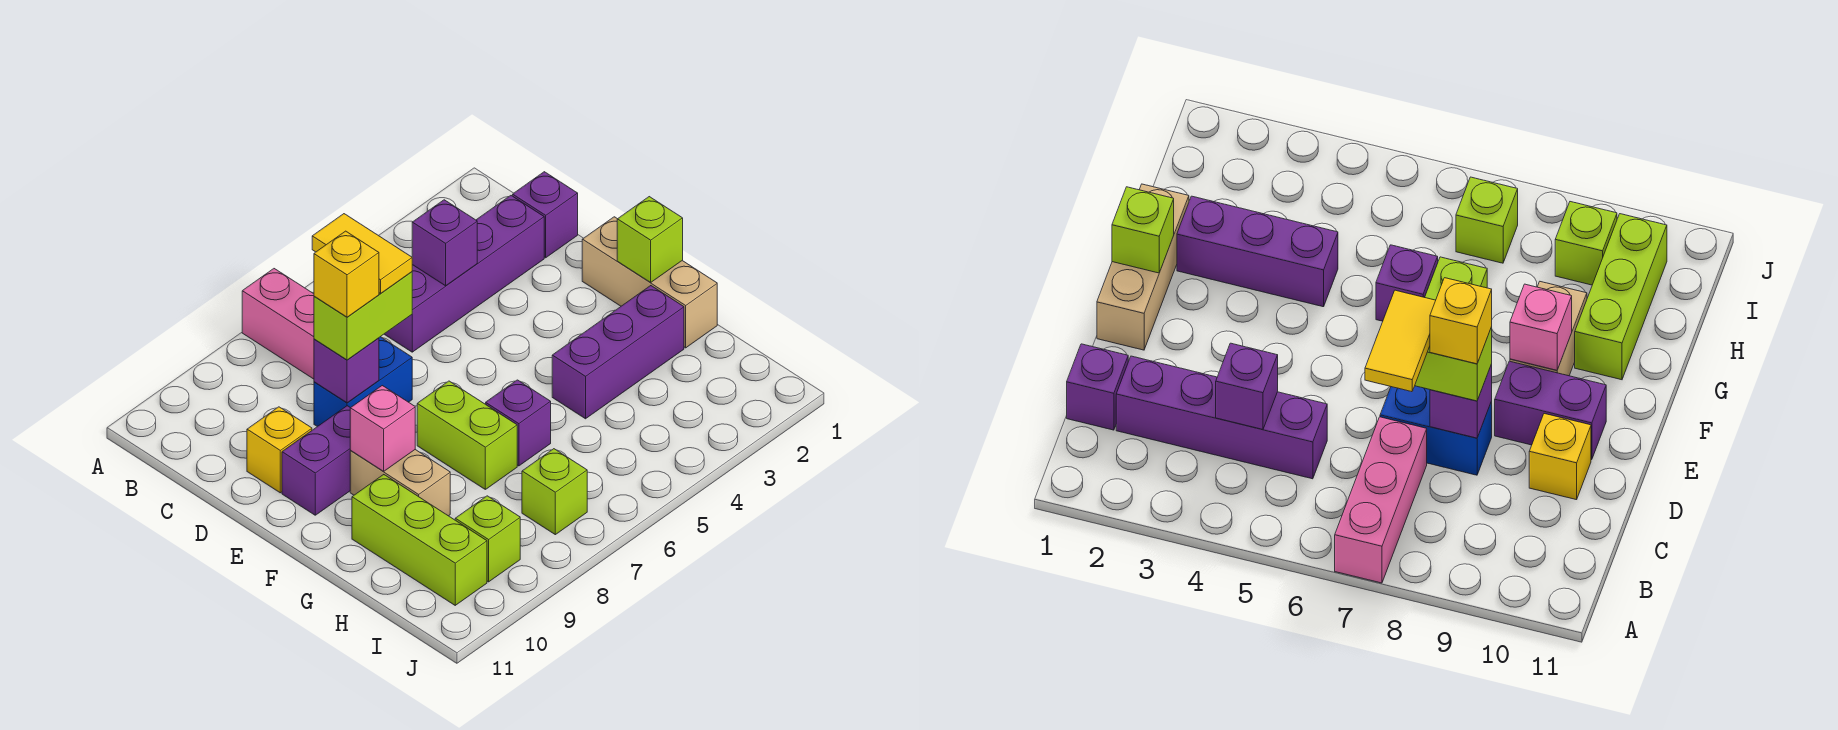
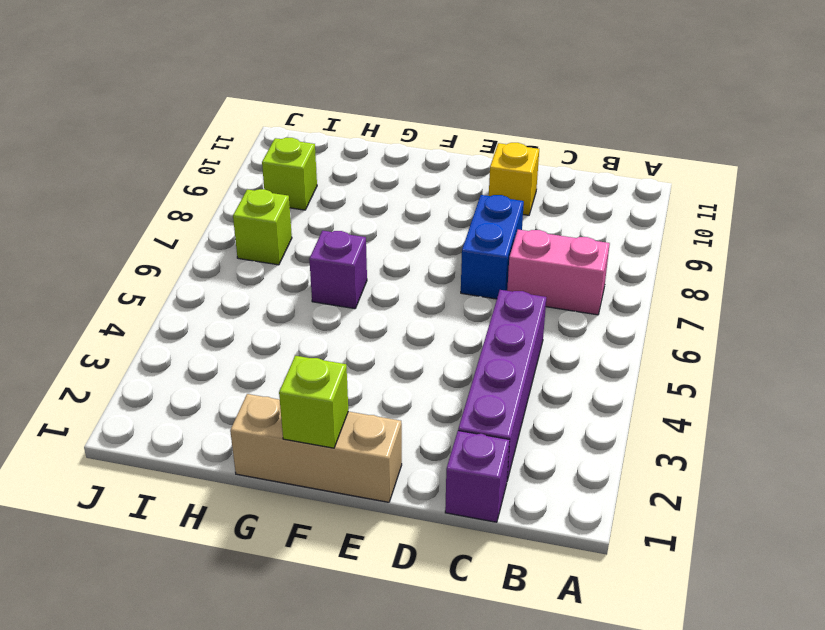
pink 1x2 brick [507,230,610,315] -> pink 1x3 brick [242,269,314,379]
none -> purple 1x2 brick [282,406,351,515]
none -> lime 1x2 brick [417,381,517,489]
none -> tan 1x2 brick [350,450,450,516]

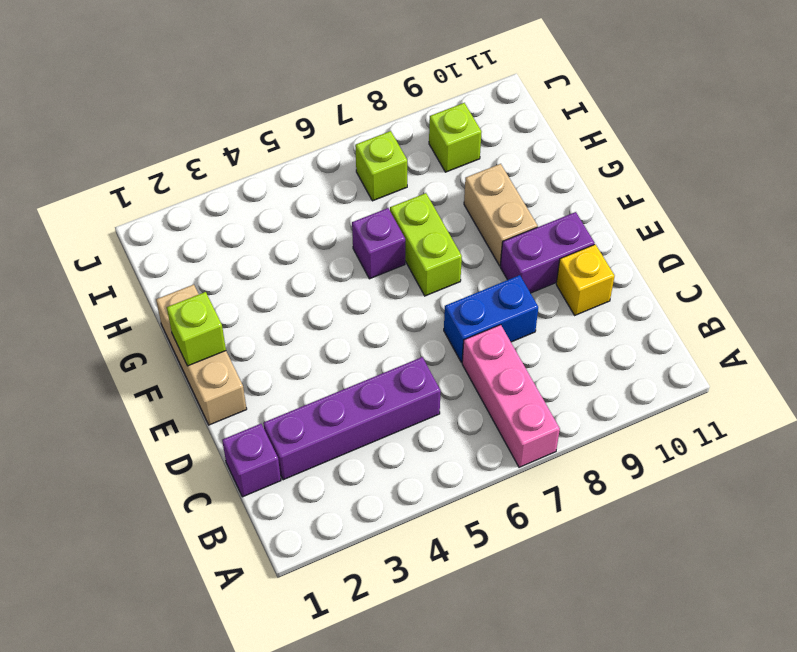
none -> purple 1x3 brick [552,286,684,419]
none -> lime 1x3 brick [352,475,487,605]
none -> purple 1x1 brick [412,200,477,286]

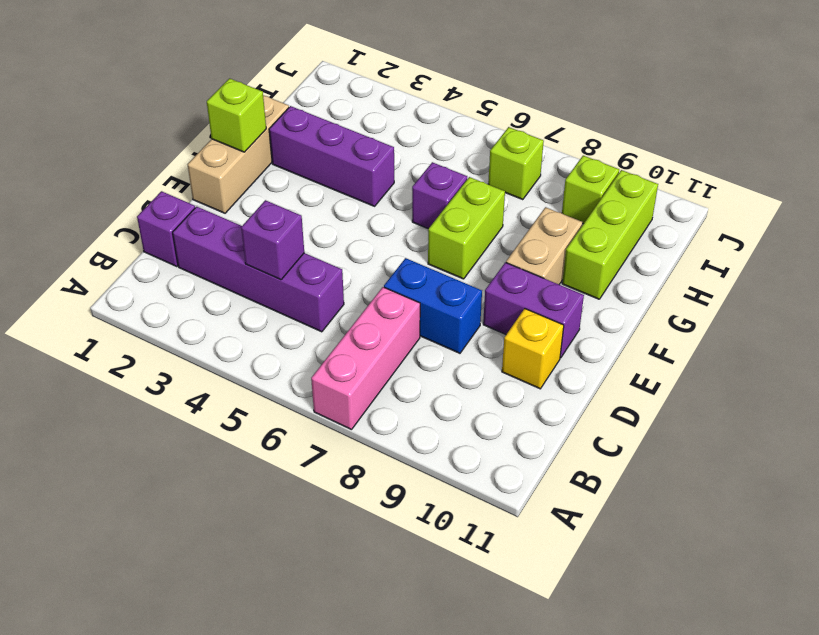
none -> purple 1x1 brick [314,338,379,403]
none -> pink 1x1 brick [350,386,415,472]
none -> lime 1x2 brick [314,272,412,360]

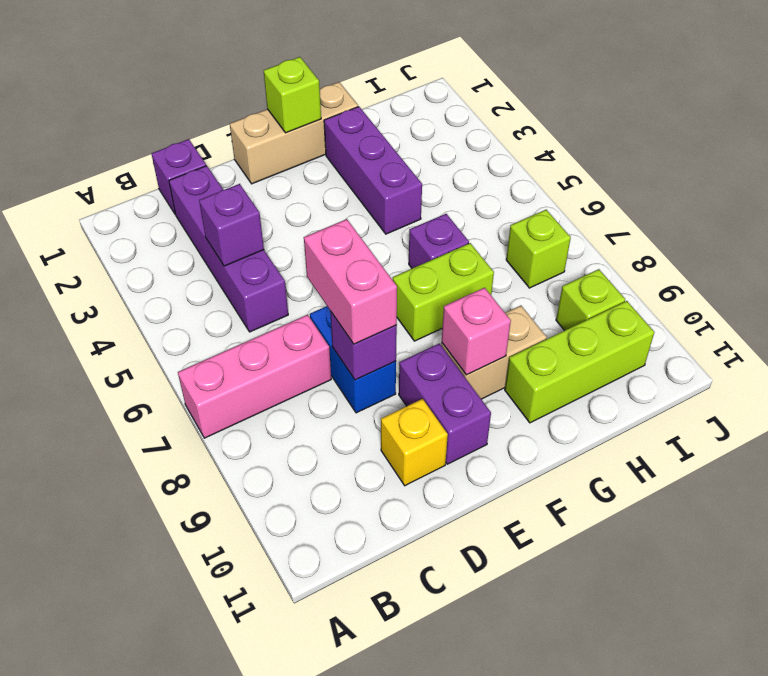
pink 1x2 brick [304,219,397,344] -> lime 1x2 brick [314,272,412,360]
none -> yellow 1x2 tile [312,214,412,294]
none -> yellow 1x1 brick [314,231,379,317]

